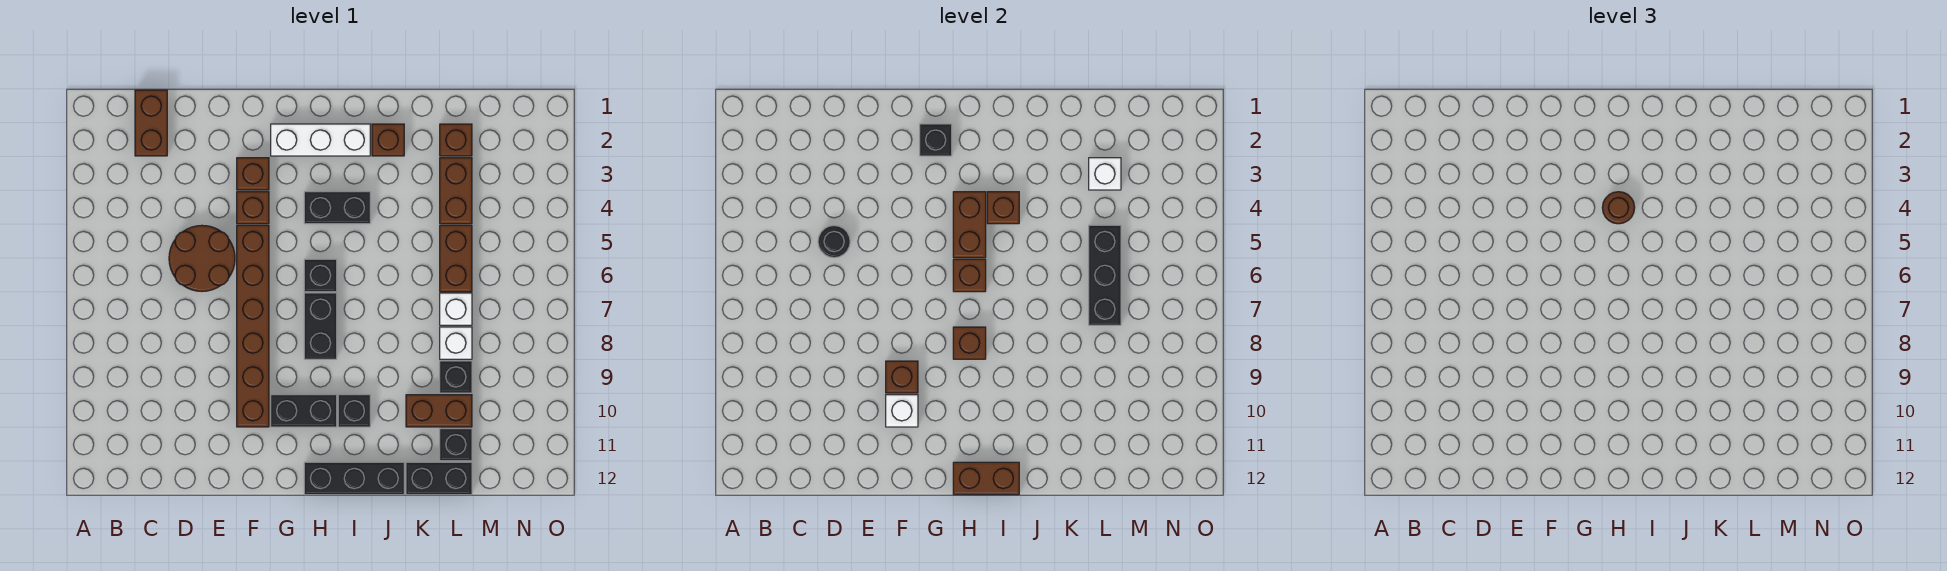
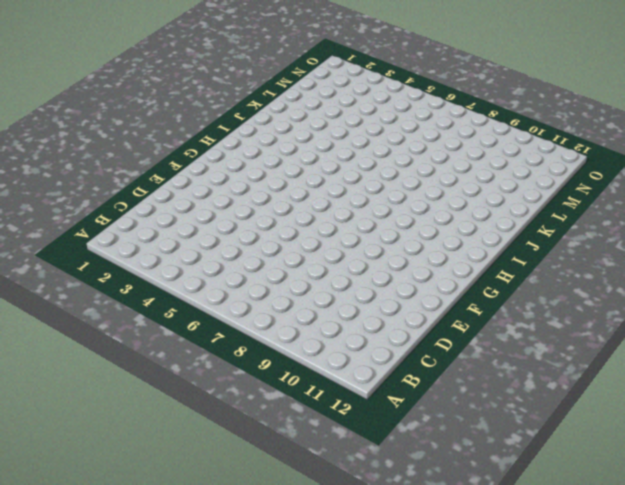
none -> brown 1x2 brick [135,90,167,156]
none -> brown 2x2 round brick [169,225,235,291]
none -> brown 1x1 brick [237,158,269,190]
none -> brown 1x1 brick [237,192,269,224]

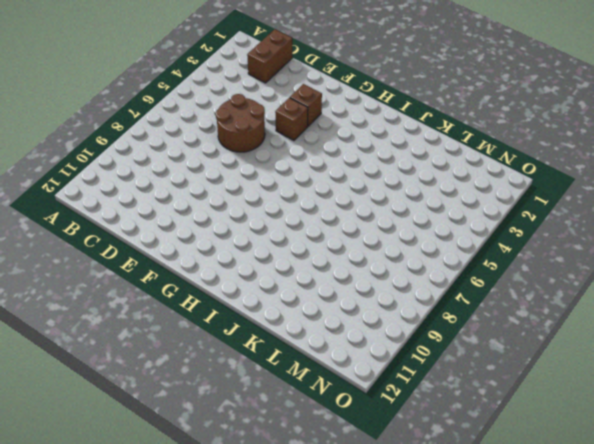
none -> brown 1x6 brick [237,225,269,427]
none -> white 1x3 brick [271,124,370,156]
none -> black 1x2 brick [271,395,337,427]
none -> black 1x2 brick [304,192,370,224]

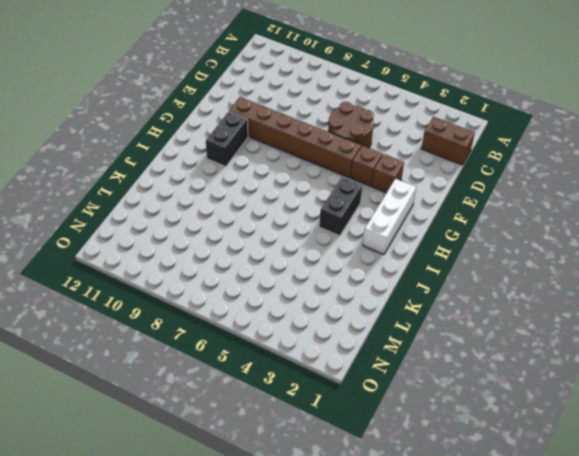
none -> black 1x1 brick [304,259,337,292]
none -> black 1x2 brick [304,293,337,359]
none -> black 1x3 brick [304,462,404,495]
none -> black 1x1 brick [338,395,370,427]

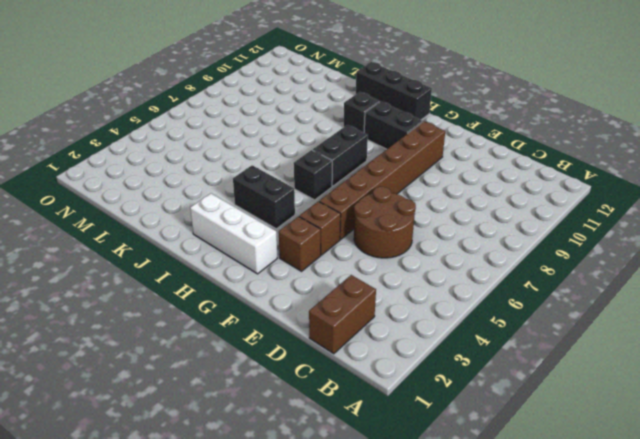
none -> brown 1x1 brick [372,124,404,156]
none -> brown 1x2 brick [406,395,472,427]
none -> black 1x2 brick [406,462,472,495]
none -> brown 1x1 brick [440,124,472,156]

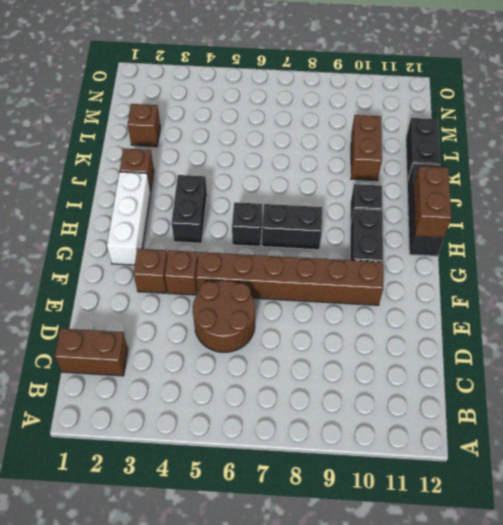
none -> brown 1x2 brick [440,158,472,224]
none -> brown 1x2 brick [440,225,472,292]
none -> white 1x1 brick [440,293,472,325]
none -> white 1x1 brick [440,327,472,359]

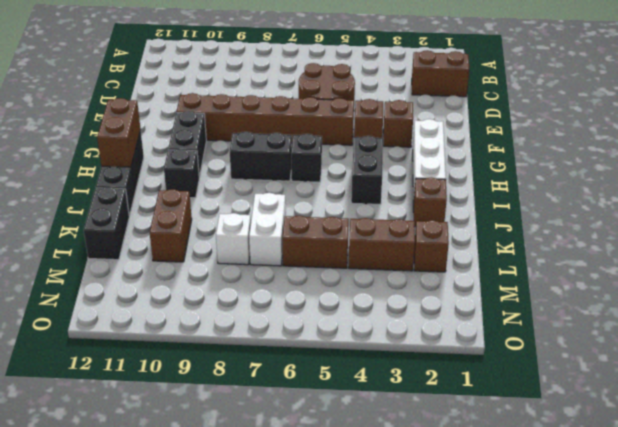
white 1x2 brick [249,193,286,266] -> white 1x1 brick [440,293,472,325]
none -> black 1x1 brick [440,361,472,393]
none -> black 1x1 brick [440,429,472,461]
none -> black 1x1 round brick [818,226,850,258]
none -> brown 1x1 brick [886,361,918,393]

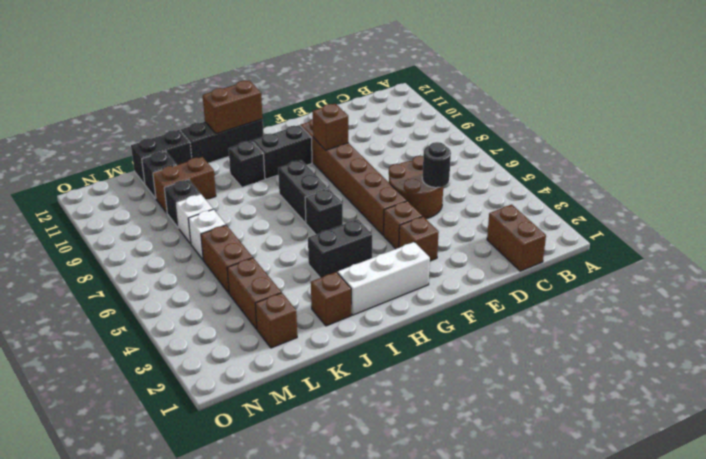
none -> white 1x1 brick [886,395,918,427]
none -> black 1x1 brick [920,124,952,156]
none -> brown 1x2 brick [953,192,986,258]
none -> brown 1x1 brick [953,259,986,292]

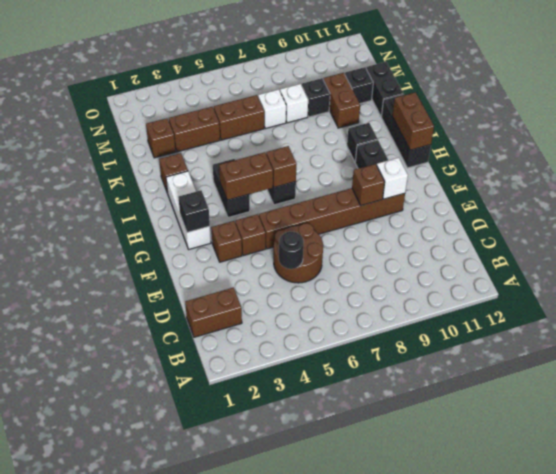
none -> black 1x2 brick [304,293,337,359]
none -> brown 1x1 brick [953,327,986,359]
none -> brown 1x1 brick [987,192,1019,224]
none -> white 1x1 brick [1089,158,1121,190]

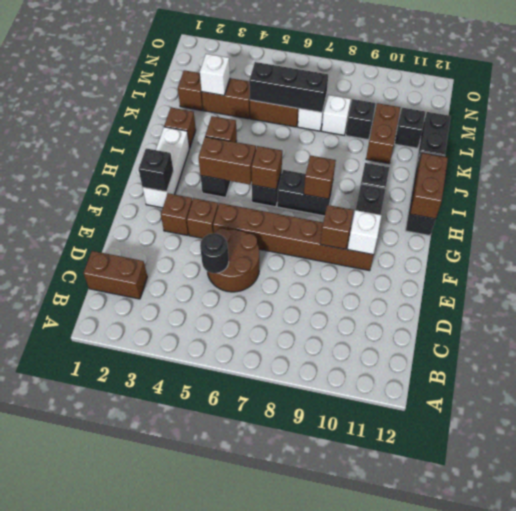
none -> brown 1x1 round brick [1602,192,1635,224]

